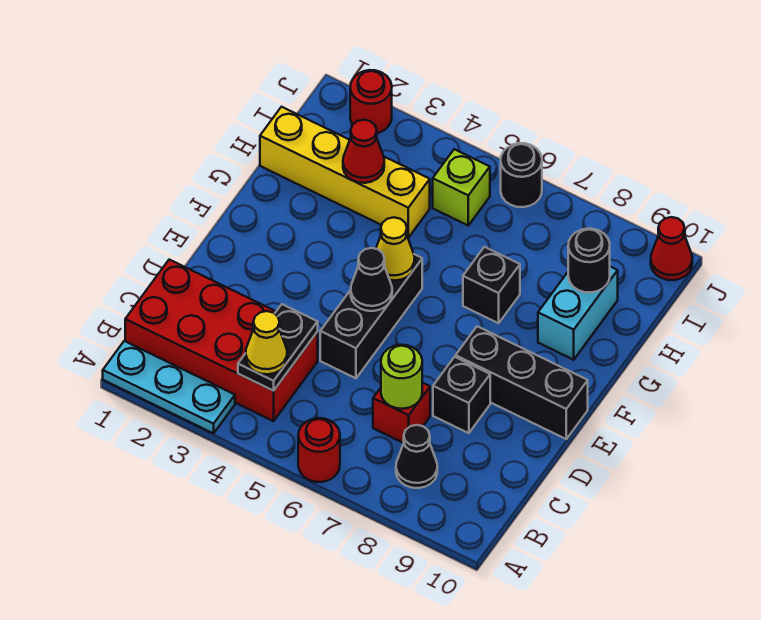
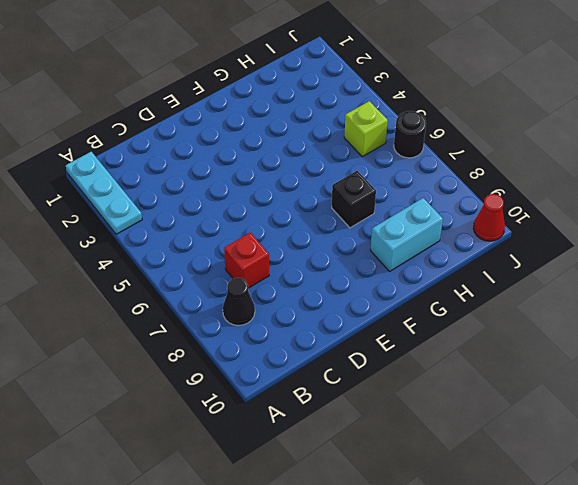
none -> red 1x1 round brick [298,418,340,482]
none -> red 2x4 brick [125,260,318,421]
none -> black 1x3 brick [320,254,422,378]

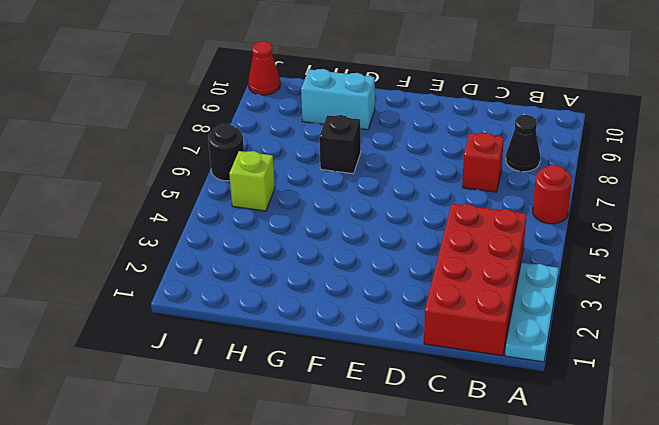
none -> black 1x3 brick [320,254,422,378]
none -> black 1x1 brick [433,357,490,433]
none -> black 1x3 brick [456,326,588,439]

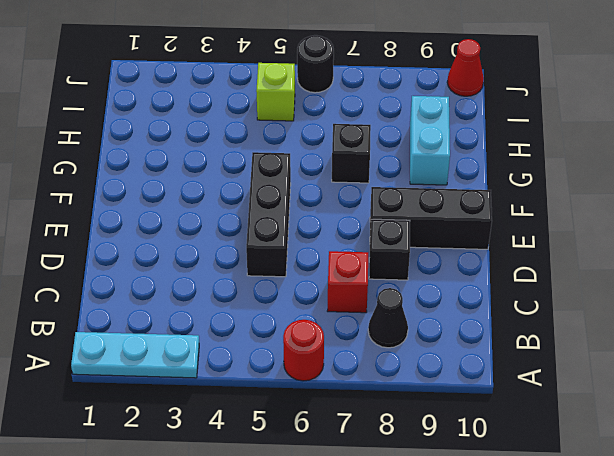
none -> red 2x4 brick [125,260,318,421]
none -> yellow 1x4 brick [260,107,430,238]
none -> red 1x1 round brick [350,70,392,133]

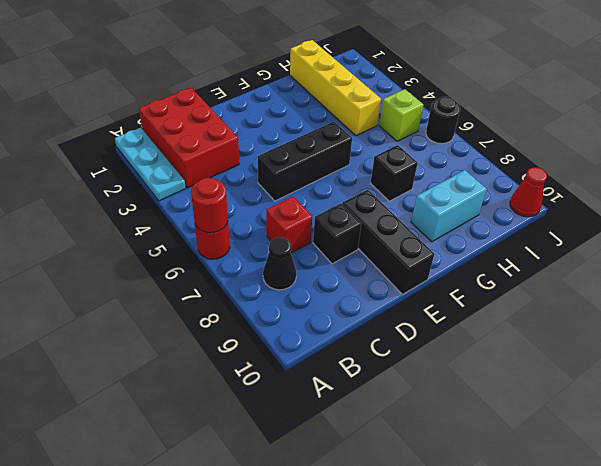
red 1x1 round brick [191,178,228,233] -> red 1x1 round brick moved to [350,70,392,133]
red 2x3 brick [139,88,239,188] -> red 2x4 brick [125,260,318,421]
none -> black 1x2 plate [238,304,318,391]
none -> lime 1x1 round brick [381,345,422,409]
none -> black 1x1 cone [351,248,392,311]

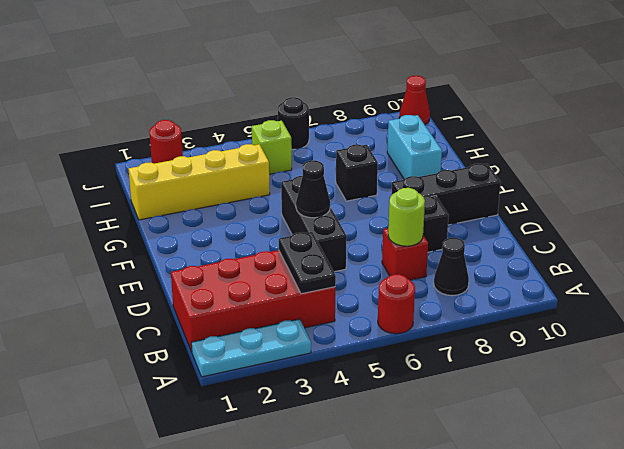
none -> yellow 1x1 cone [376,217,415,281]
none -> red 1x1 cone [343,120,384,183]
none -> black 1x1 round brick [568,229,610,293]

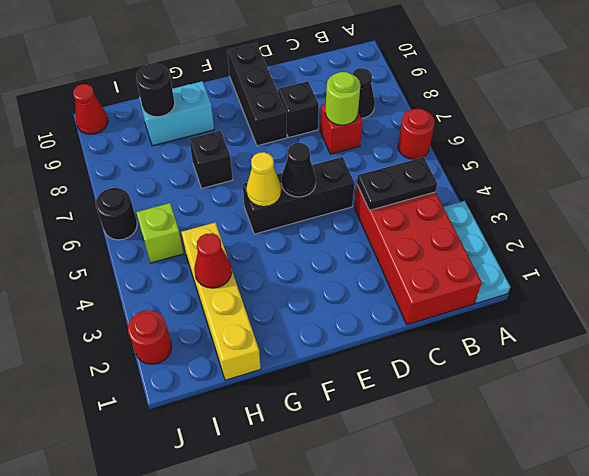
none -> yellow 1x1 cone [246,311,287,374]

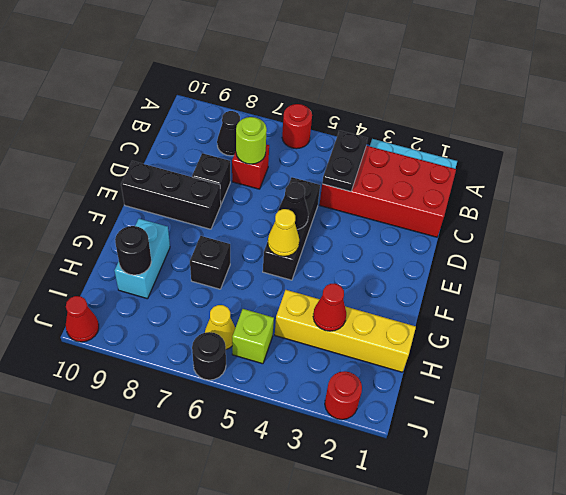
yellow 1x1 cone [205,305,235,349] -> yellow 1x1 cone moved to [246,311,287,374]

